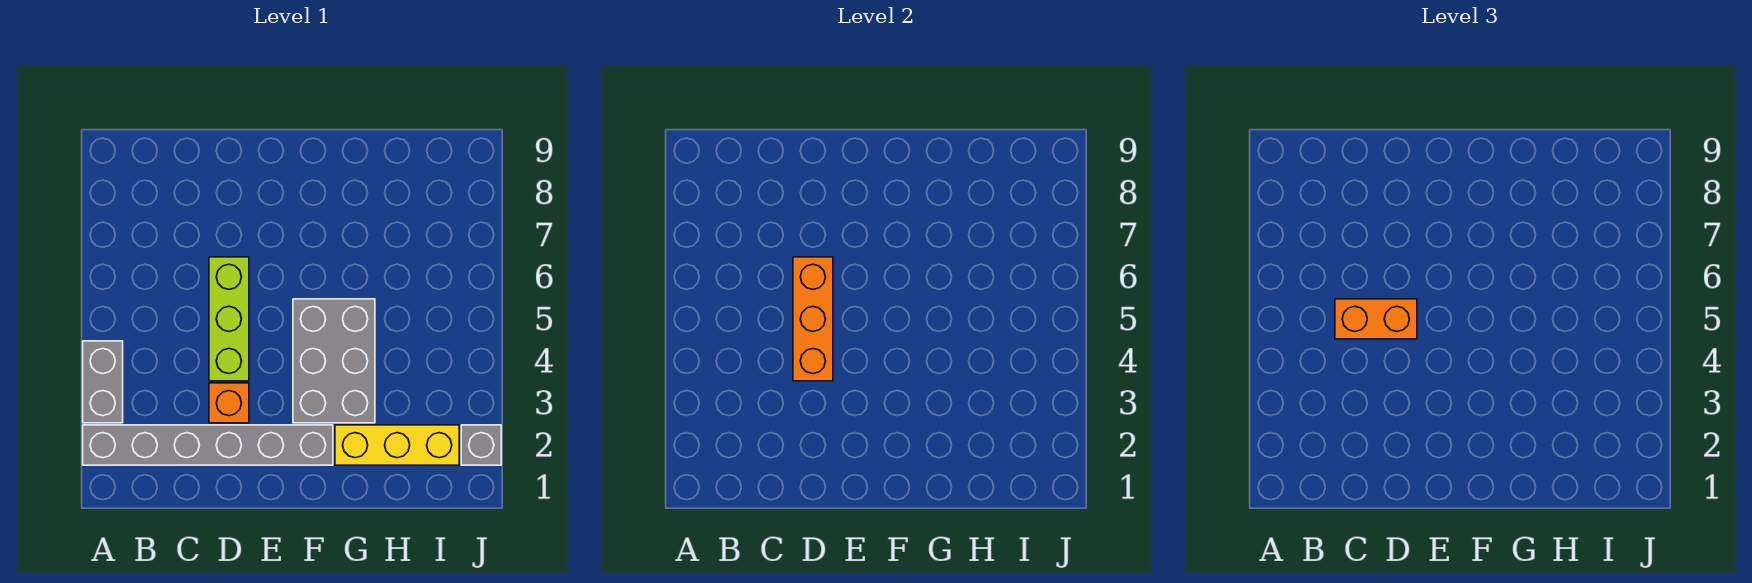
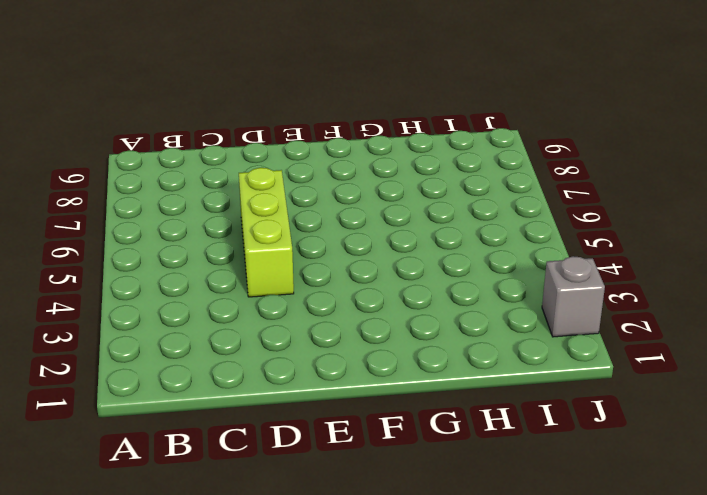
none -> grey 1x6 brick [83,425,333,465]
none -> grey 1x2 brick [83,341,123,423]

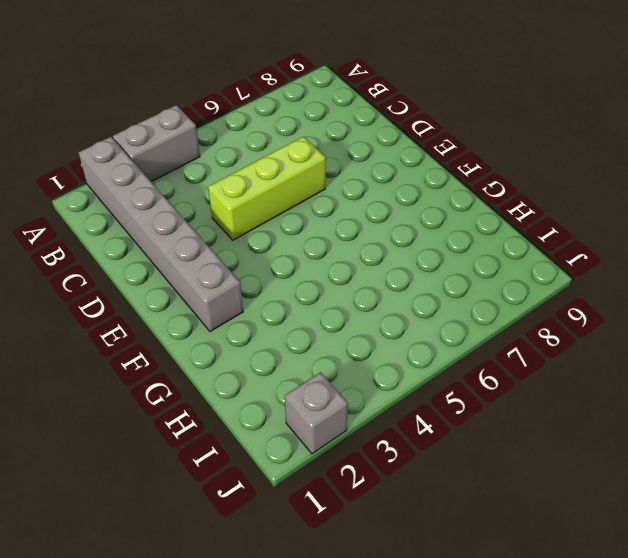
none -> orange 1x1 brick [209,383,249,423]
none -> grey 2x3 brick [293,299,375,423]

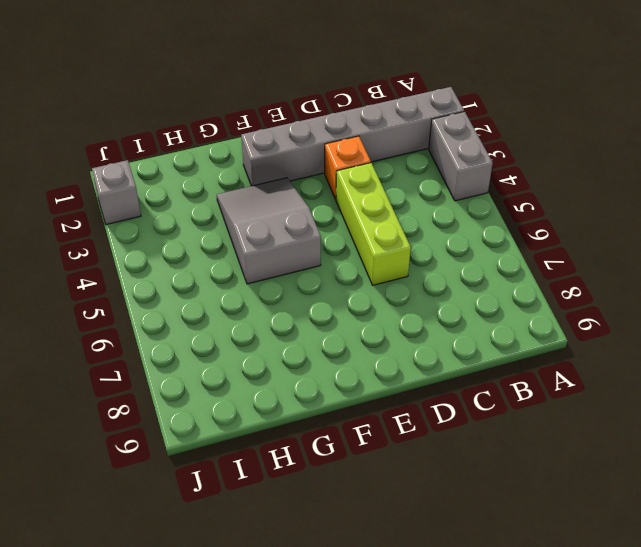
grey 2x3 slope [217,178,321,284] -> grey 2x3 brick [293,299,375,423]
none -> yellow 1x3 brick [335,425,459,465]
none -> orange 1x3 brick [793,257,833,381]

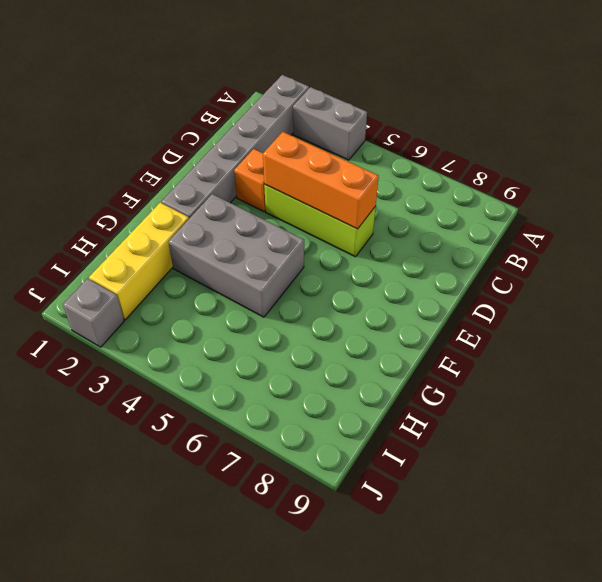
none -> orange 1x2 brick [1335,299,1417,339]

